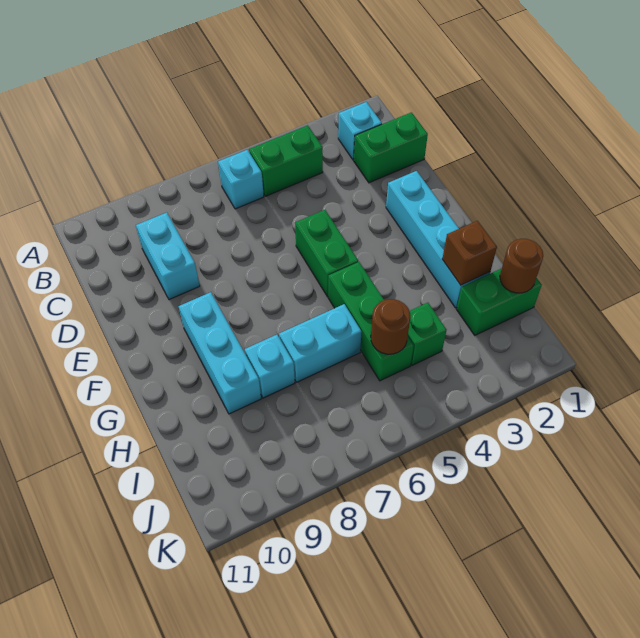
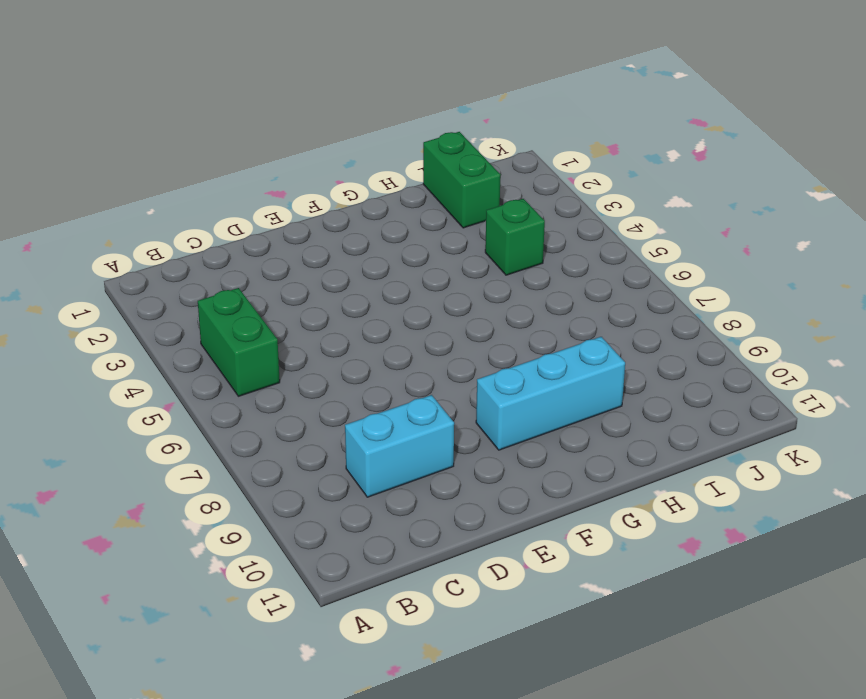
none -> cyan 1x1 brick [338,102,382,160]
none -> cyan 1x1 brick [218,150,264,209]
none -> green 1x2 brick [354,112,428,183]

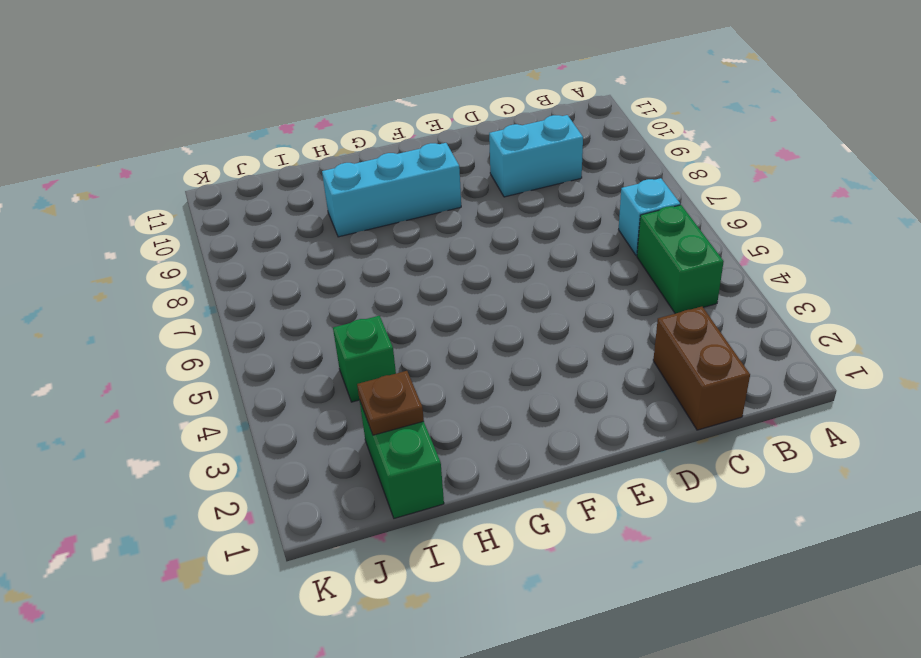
brown 1x2 brick [653,307,750,430] -> green 1x2 brick [354,112,428,183]
brown 1x1 plate [357,371,424,435] -> none
none -> cyan 1x1 brick [338,102,382,160]
none -> cyan 1x4 brick [386,171,490,308]
none -> green 1x2 brick [295,210,358,297]

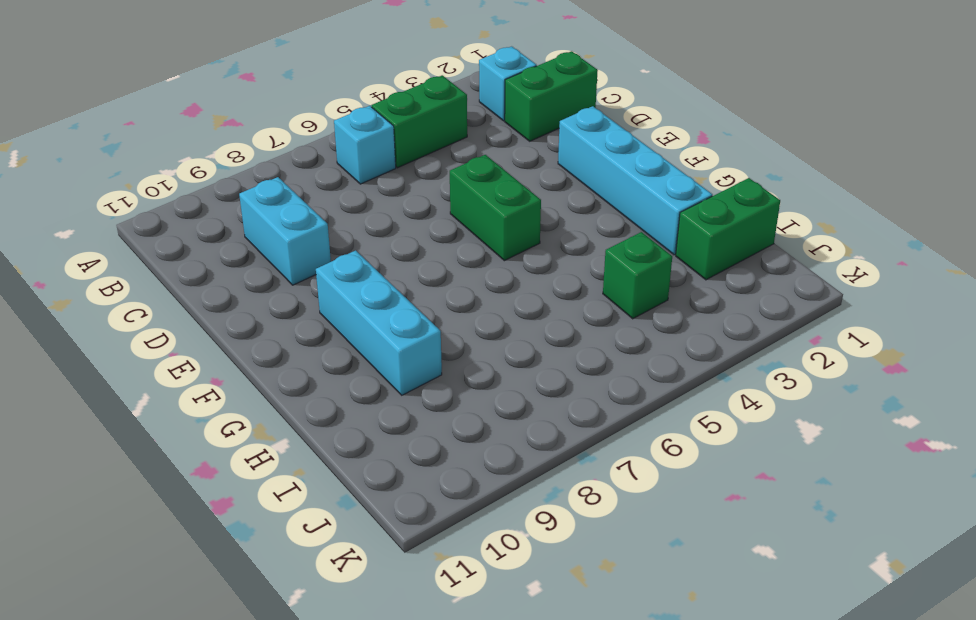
none -> green 1x3 brick [328,262,414,381]
none -> cyan 1x2 brick [279,304,362,382]
none -> cyan 1x1 brick [245,335,295,398]

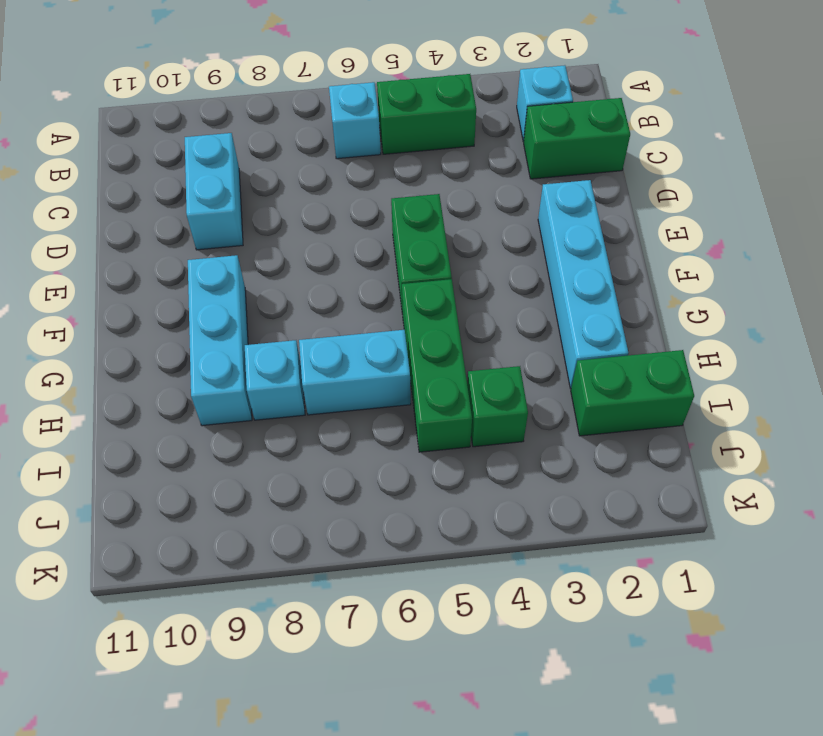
none -> brown 1x1 brick [442,221,497,285]
none -> brown 1x1 round brick [500,239,543,293]
none -> brown 1x1 round brick [371,299,410,354]

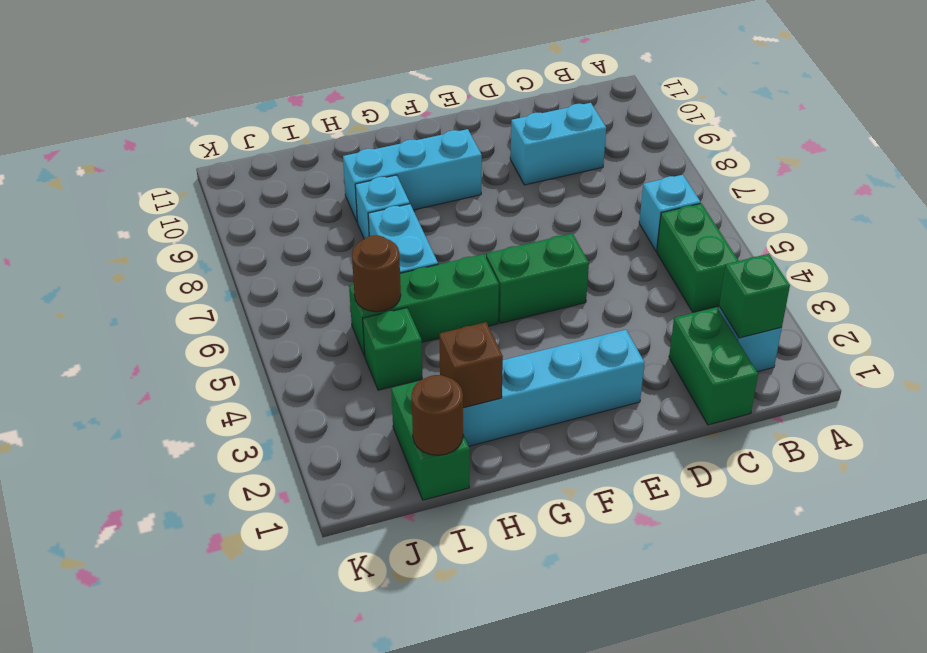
green 1x1 brick [719,254,790,338] -> none

